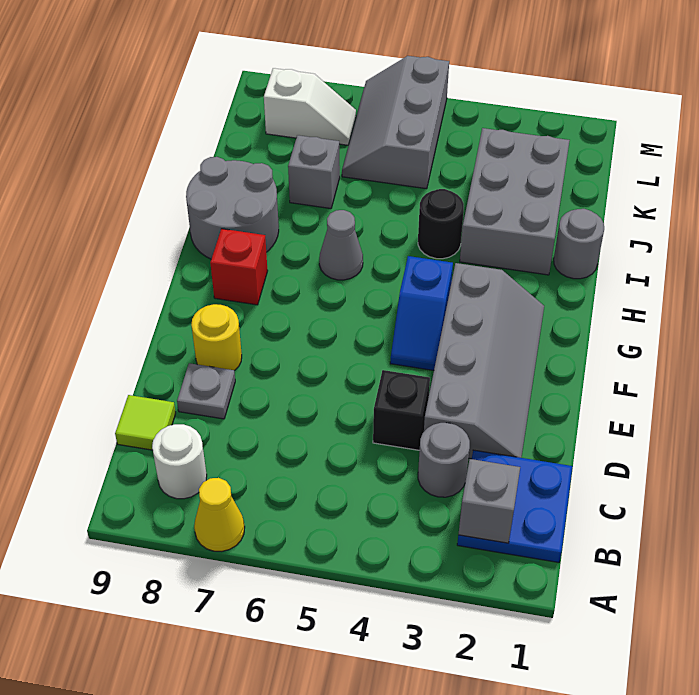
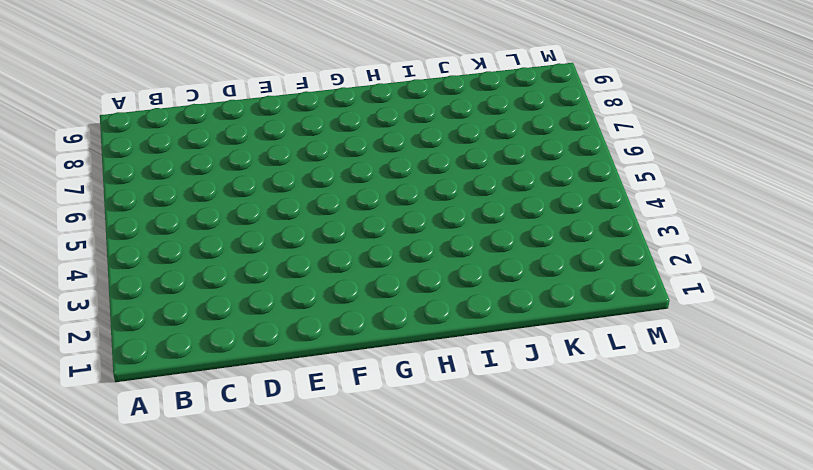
none -> yellow 1x1 cone [194,478,245,551]
none -> blue 2x2 plate [457,450,573,562]
none -> white 1x1 round brick [152,424,207,499]

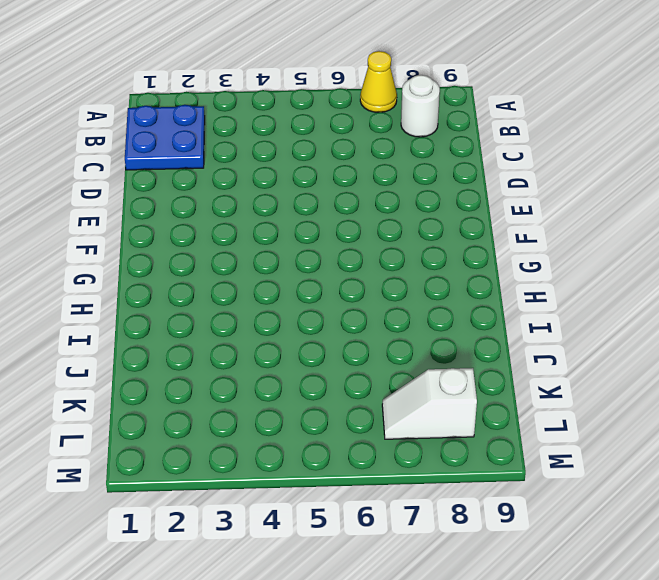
none -> grey 1x1 round brick [418,423,470,497]
none -> lime 1x1 tile [115,395,176,450]
none -> grey 2x4 slope [424,263,544,459]

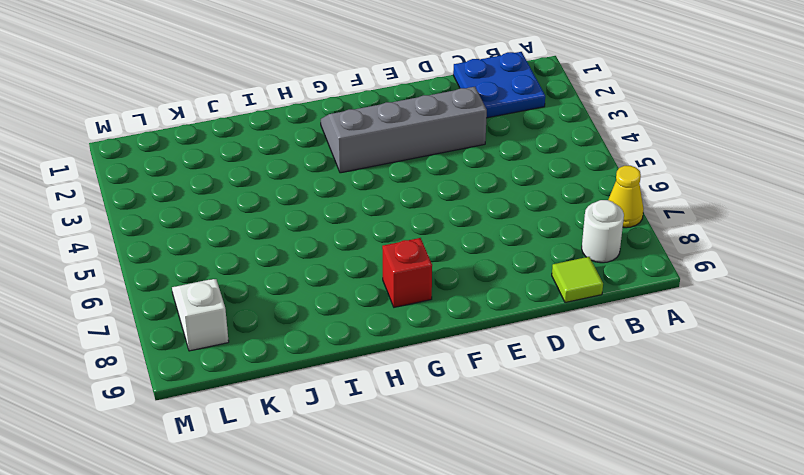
none -> grey 1x1 round brick [418,423,470,497]
none -> black 1x1 brick [373,370,430,450]
none -> grey 1x1 plate [177,363,235,419]

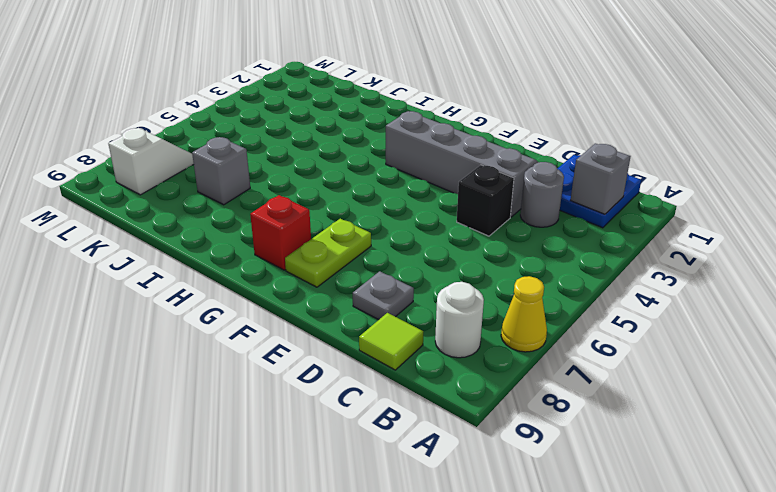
lime 1x2 plate [285,219,371,287] -> none
none -> yellow 1x1 round brick [191,304,242,371]
none -> blue 1x2 slope [390,256,453,370]
none -> grey 1x1 cone [319,210,363,280]

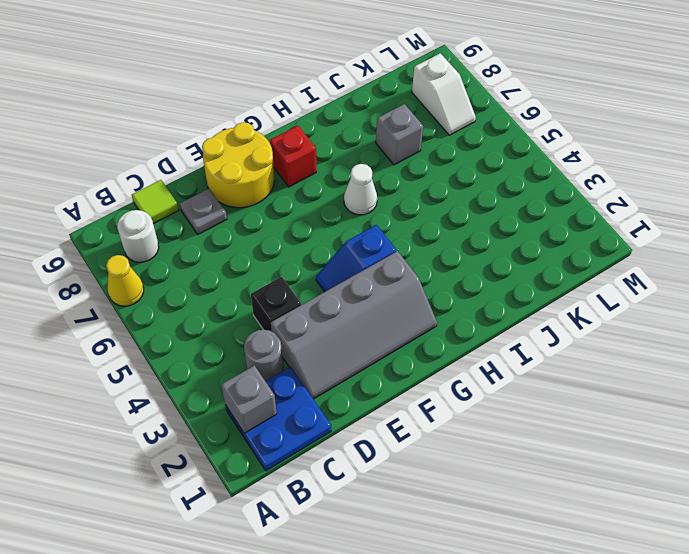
yellow 2x2 round brick [202,122,274,208] -> yellow 1x1 round brick [191,304,242,371]
white 1x1 cone [344,164,377,215] -> grey 1x1 cone [319,210,363,280]
none -> grey 2x2 round brick [186,157,279,259]
none -> grey 1x1 round brick [554,209,604,279]
none -> grey 2x3 brick [460,128,570,275]

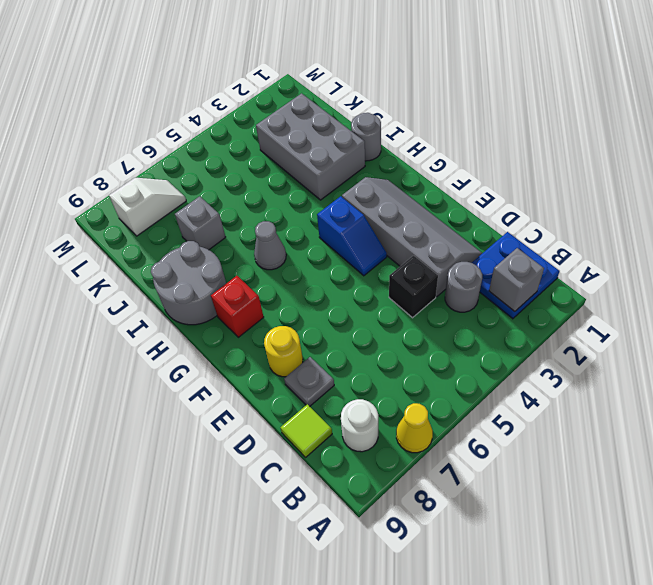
none -> black 1x1 round brick [418,189,464,259]
none -> grey 2x3 slope [342,56,449,189]

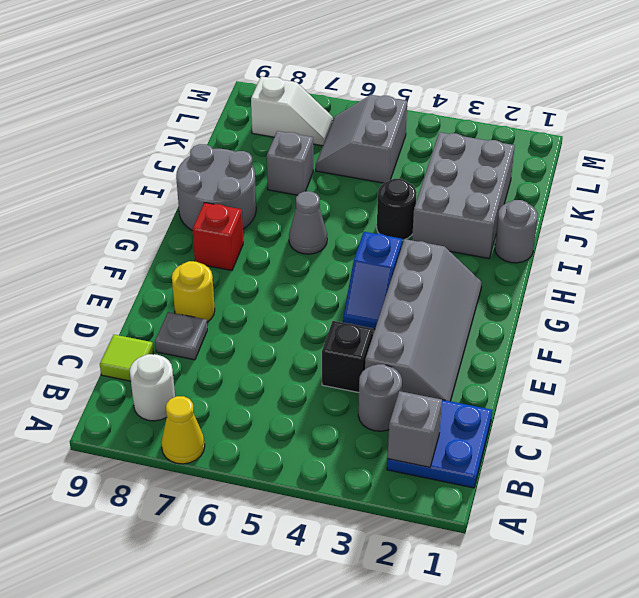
grey 2x2 slope [316,95,407,183] -> grey 2x3 slope [342,56,449,189]

